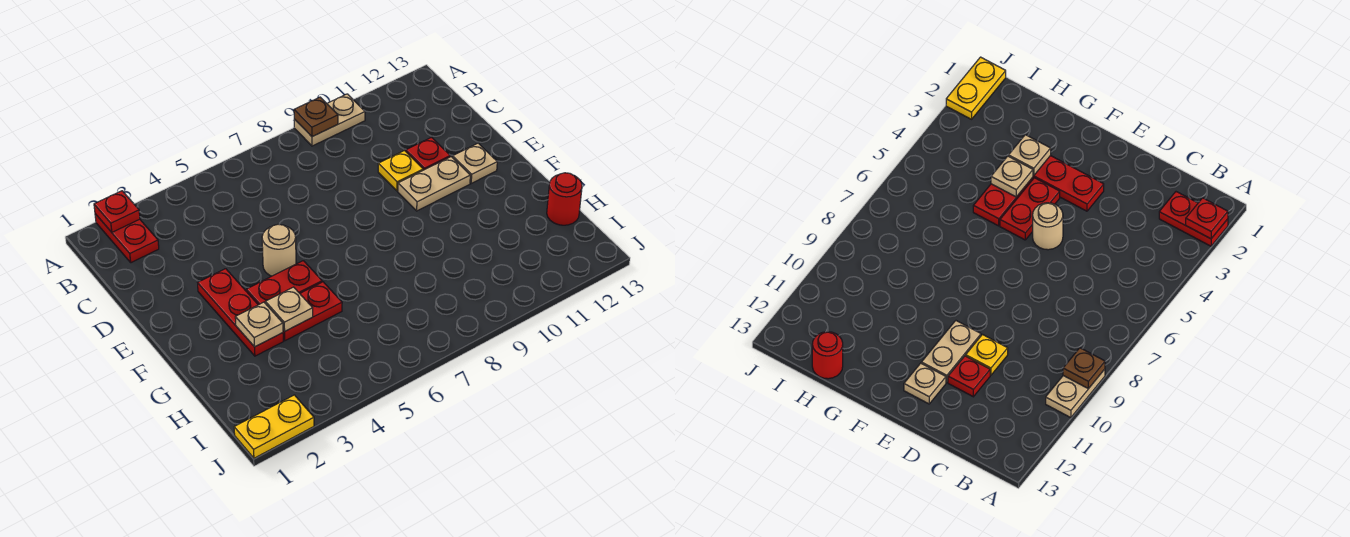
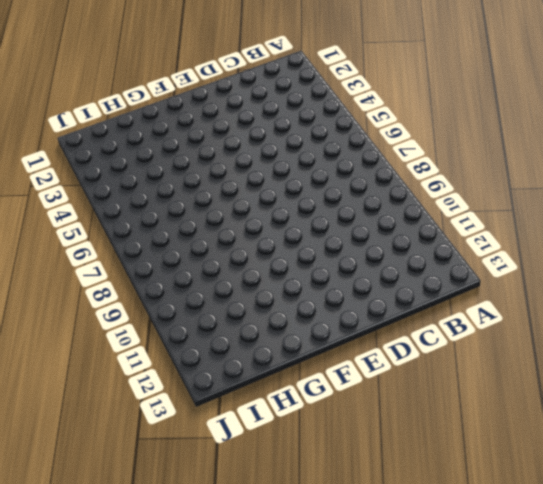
none -> red 1x2 plate [95,214,159,263]
none -> tan 1x2 plate [294,94,365,146]
none -> yellow 1x1 plate [378,151,423,191]

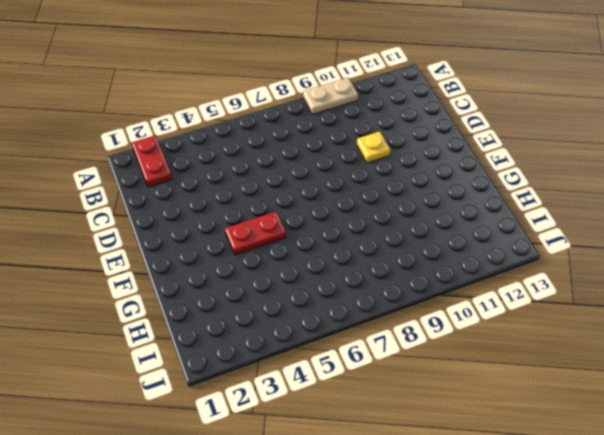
none -> red 1x1 plate [406,137,450,170]
none -> red 1x3 plate [198,269,283,356]
none -> tan 1x1 round brick [262,224,296,276]

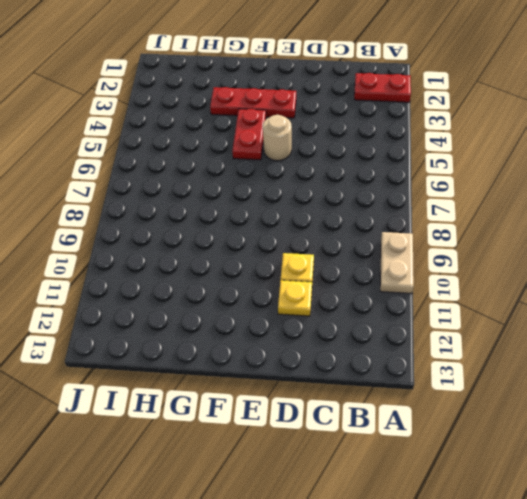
yellow 1x1 plate [278,280,312,316] -> red 1x1 plate [406,137,450,170]
none -> tan 1x2 plate [398,157,470,211]
none -> tan 1x1 plate [453,143,497,183]
none -> red 1x2 plate [283,282,342,341]

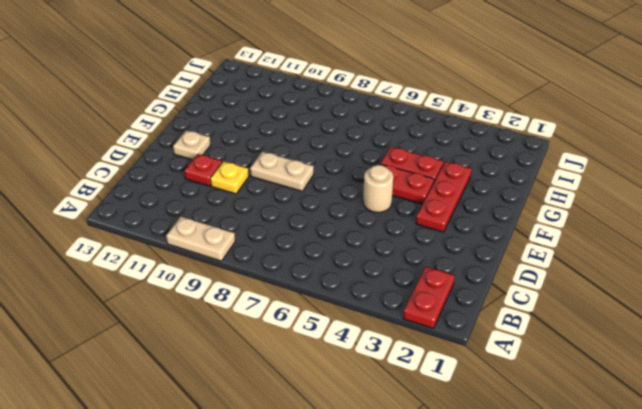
tan 1x2 plate [250,152,314,191] -> tan 1x2 plate moved to [398,157,470,211]
none -> red 1x1 round brick [547,173,582,225]
none -> yellow 1x2 plate [234,395,314,458]
none -> red 1x1 plate [94,191,140,232]

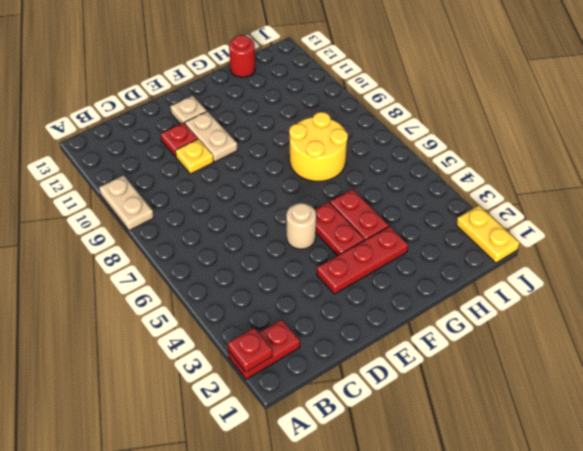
yellow 2x2 round brick [289,112,348,181] -> none
none -> brown 1x1 plate [294,97,338,137]
none -> tan 1x1 plate [235,302,283,347]
none -> tan 1x1 plate [265,287,313,331]

